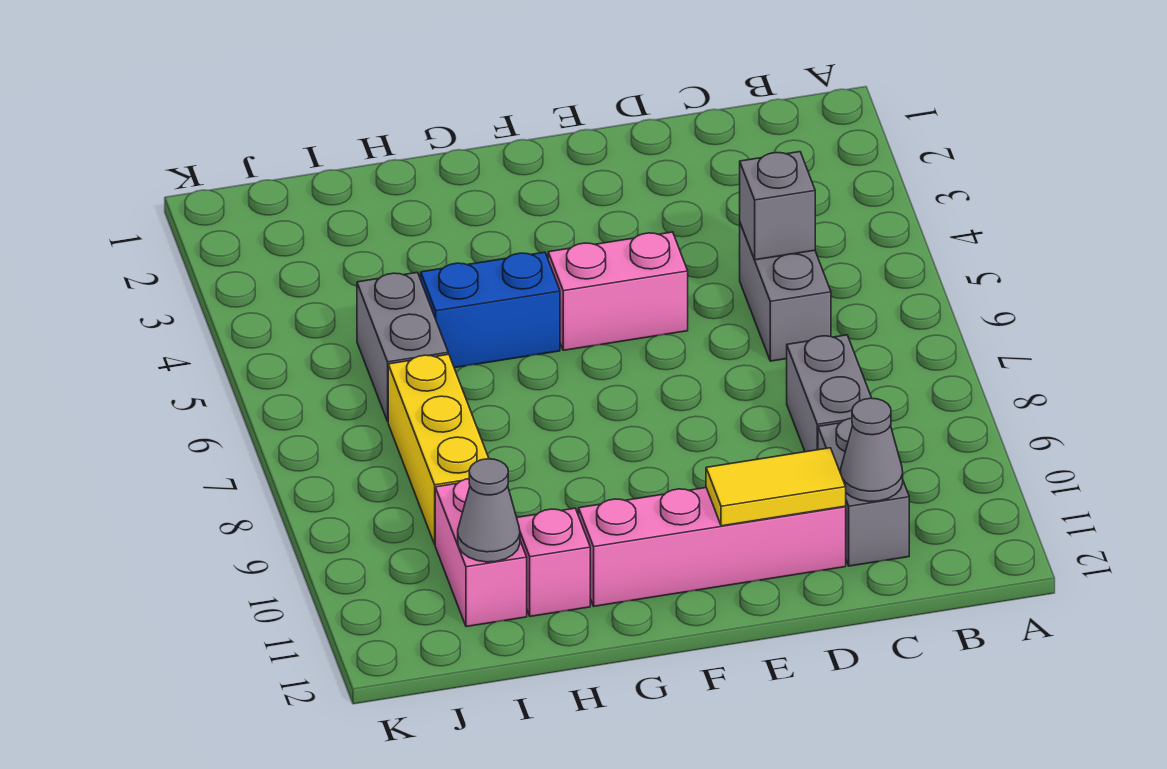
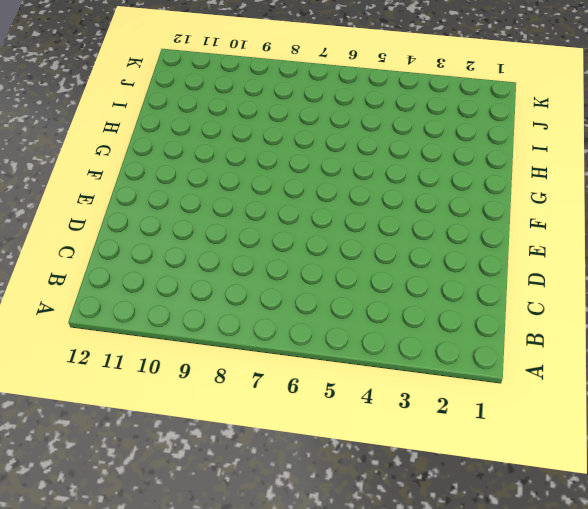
none -> grey 1x2 brick [740,223,831,361]
none -> grey 1x2 brick [787,335,871,452]
none -> grey 1x2 brick [818,418,909,566]

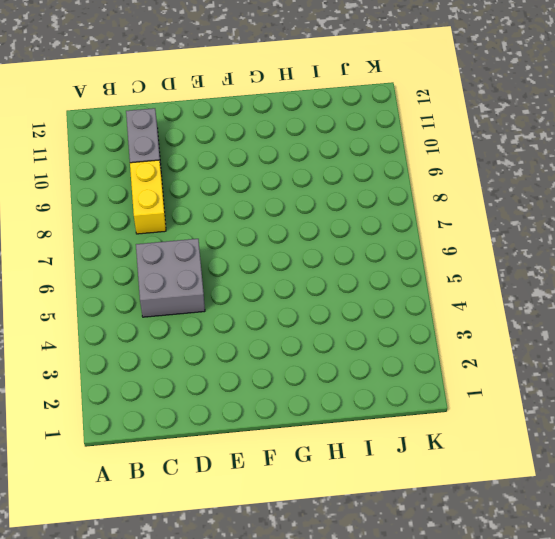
grey 2x2 brick [136,239,205,317] -> grey 1x2 brick [740,223,831,361]
yellow 1x2 brick [130,160,166,234] -> grey 1x2 brick [787,335,871,452]
none -> pink 1x4 brick [579,488,846,606]
none -> pink 1x2 brick [548,232,688,350]
none -> blue 1x2 brick [421,252,560,368]

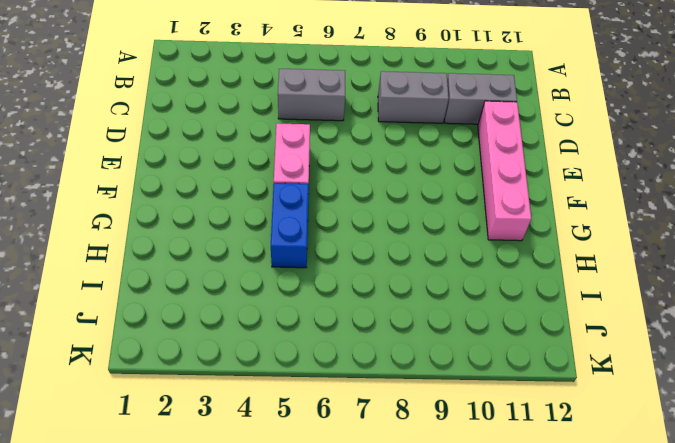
none -> pink 1x1 brick [517,508,590,616]
none -> grey 1x2 brick [357,273,448,421]
none -> yellow 1x3 brick [388,354,489,544]

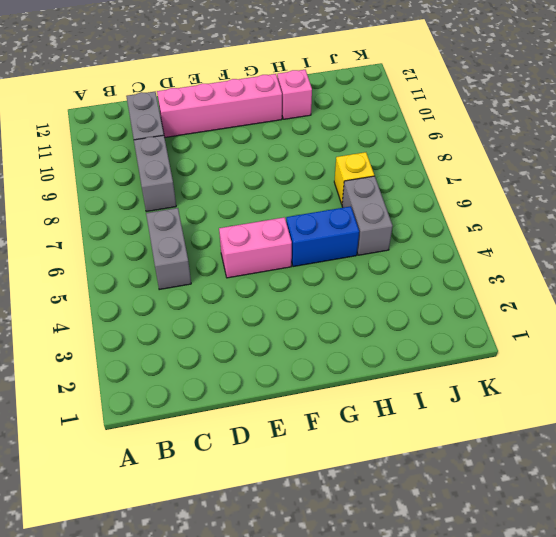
yellow 1x1 brick [334,152,374,204] -> yellow 1x3 brick [388,354,489,544]
none -> pink 1x2 brick [435,479,527,627]
none -> grey 1x1 brick [740,152,815,260]
none -> grey 1x1 cone [840,398,903,502]

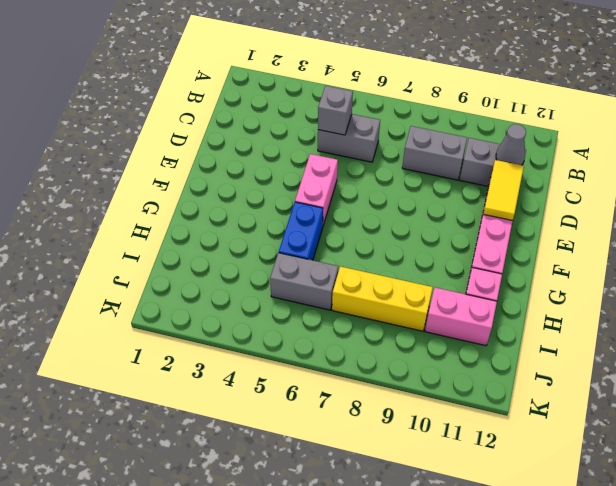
none -> grey 1x1 cone [458,459,520,562]

